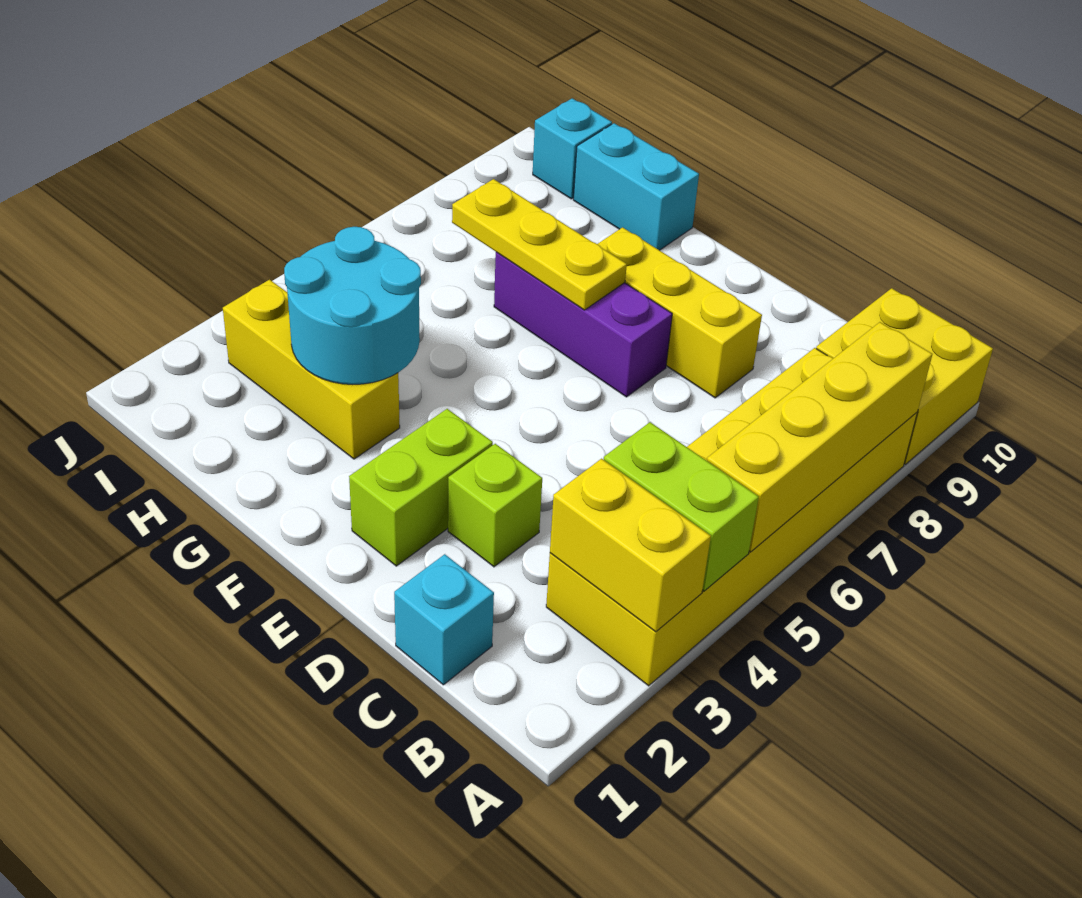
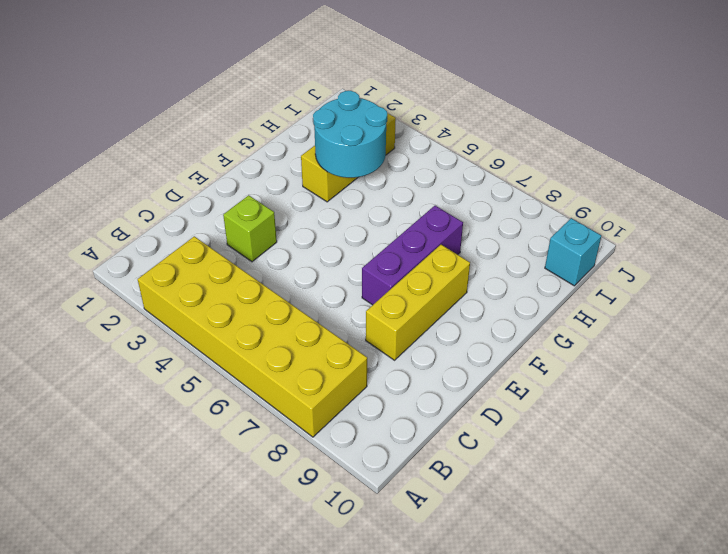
none -> yellow 2x2 brick [816,288,993,464]
none -> cyan 1x1 brick [394,554,494,685]
none -> lime 1x2 brick [349,409,493,566]

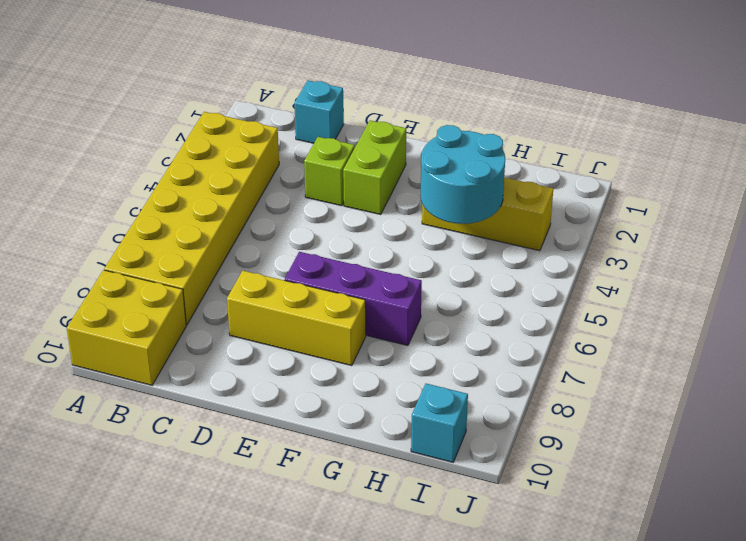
none -> cyan 1x2 brick [573,123,699,250]
none -> yellow 1x2 brick [550,459,711,632]
none -> lime 1x2 brick [604,422,759,591]

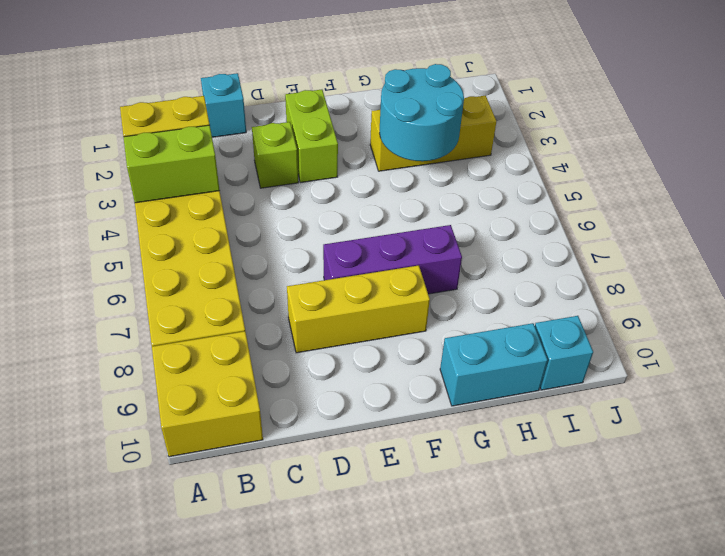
none -> yellow 1x4 brick [707,322,932,552]
none -> yellow 1x3 plate [452,179,627,310]

